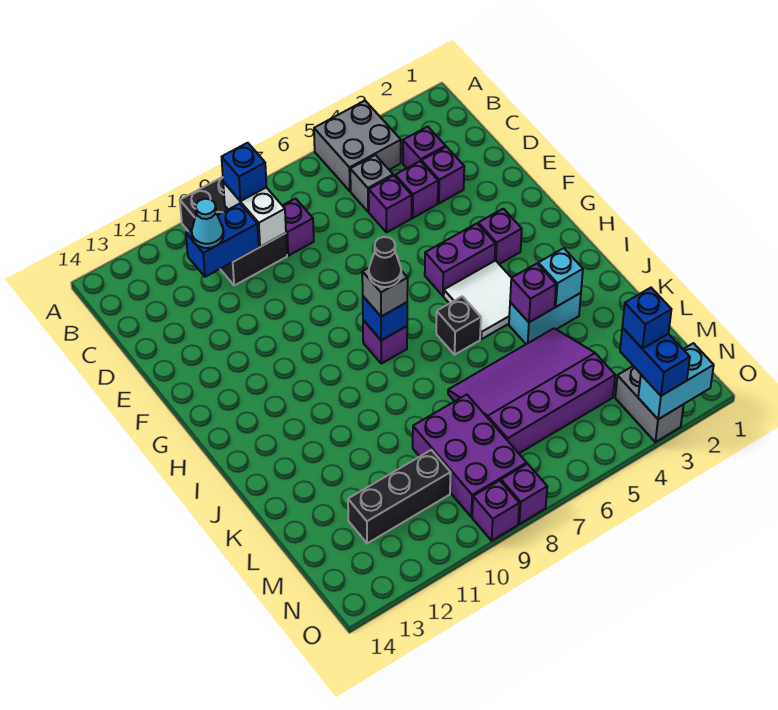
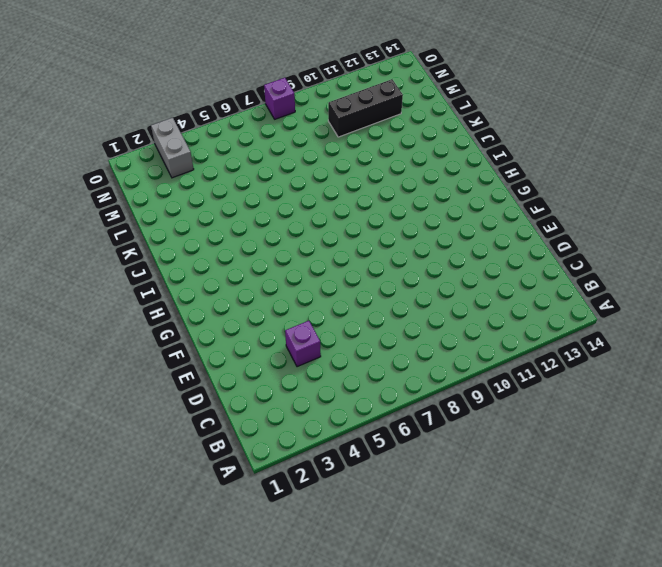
none -> grey 2x2 brick [314,101,401,191]
none -> black 2x3 brick [180,177,287,285]
none -> purple 1x1 brick [403,127,446,168]
none -> grey 1x1 brick [350,155,393,212]

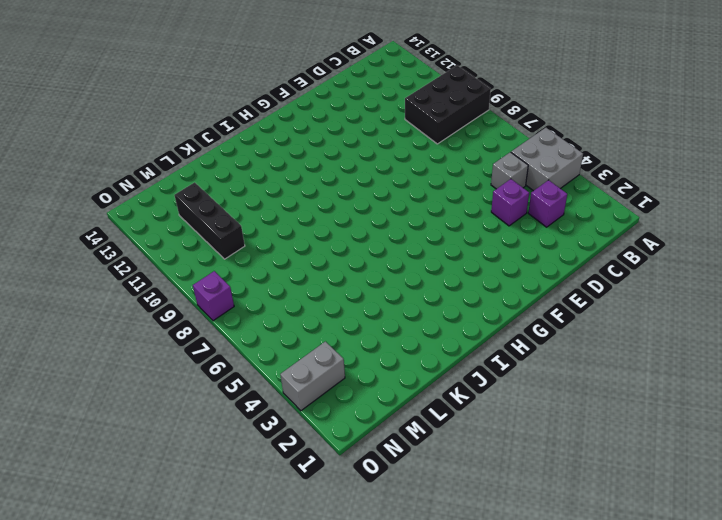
none -> purple 1x1 brick [282,199,314,256]
none -> purple 1x1 brick [422,147,464,203]
none -> purple 1x1 brick [369,176,412,233]
none -> purple 1x1 brick [478,209,522,264]

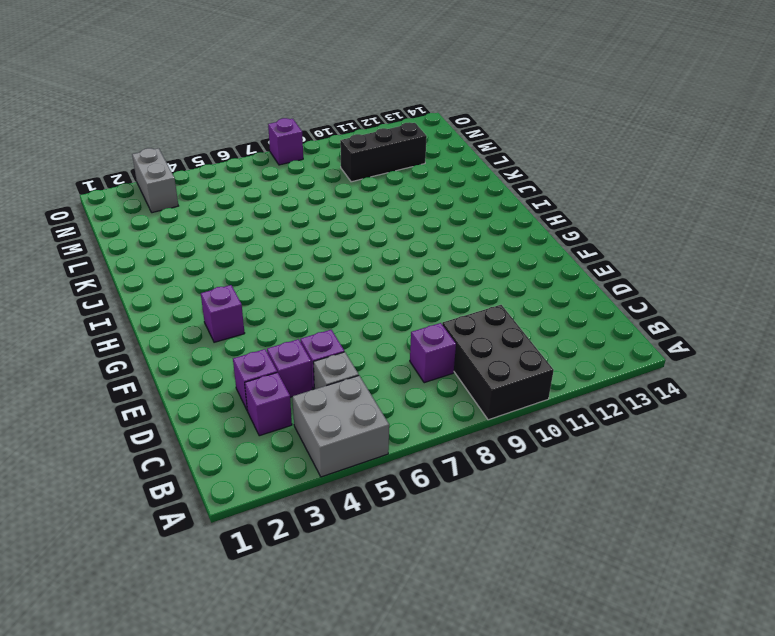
none -> purple 1x2 brick [425,224,495,296]
none -> white 2x2 tile [444,261,511,339]
none -> purple 1x1 brick [363,320,407,364]
none -> black 1x1 brick [436,296,481,355]

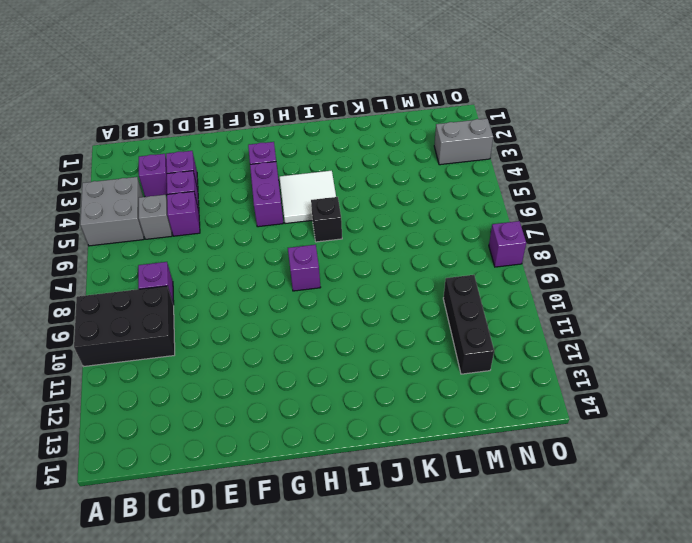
none -> cyan 1x2 brick [509,293,581,344]
none -> purple 3x4 slope [448,328,615,453]
none -> purple 2x3 brick [413,395,527,517]
none -> purple 1x1 brick [472,480,519,541]

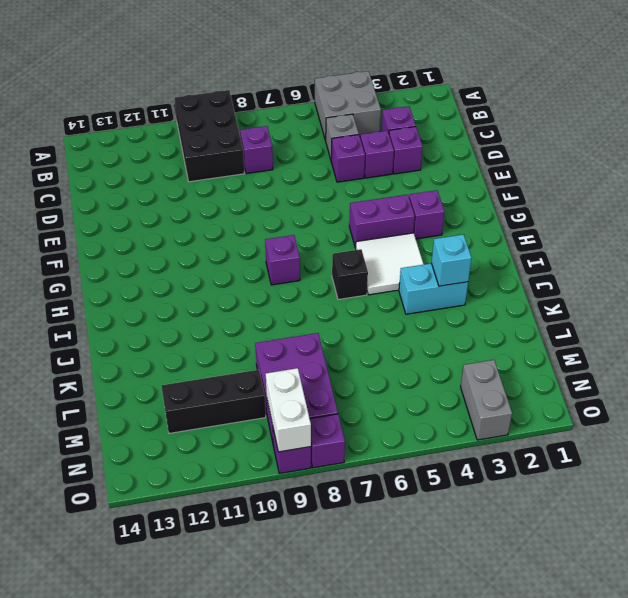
white 1x2 brick [266,368,311,452] -> white 1x2 brick moved to [223,182,286,247]
none -> purple 3x4 slope [448,328,615,453]
none -> blue 1x2 brick [186,204,259,277]
none -> blue 1x1 brick [363,297,407,340]
none -> purple 1x1 brick [510,264,556,322]

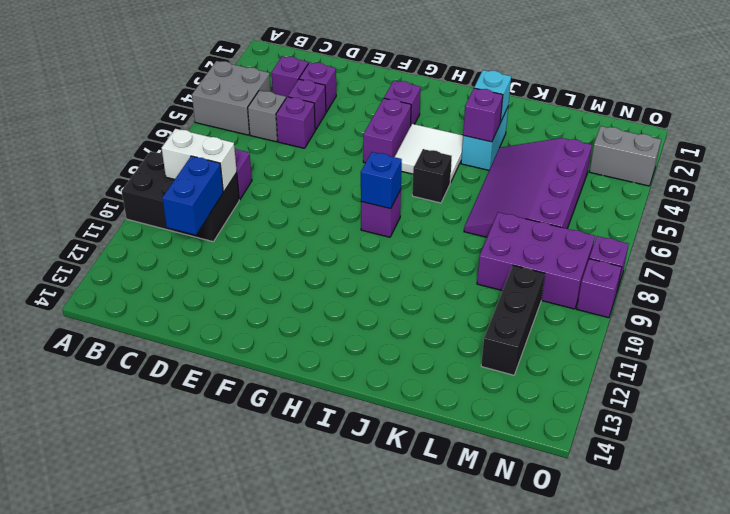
none -> cyan 1x2 brick [638,343,714,419]
none -> blue 1x1 brick [222,143,267,201]
none -> cyan 1x1 cone [192,199,224,248]
none -> grey 1x1 brick [362,268,408,317]

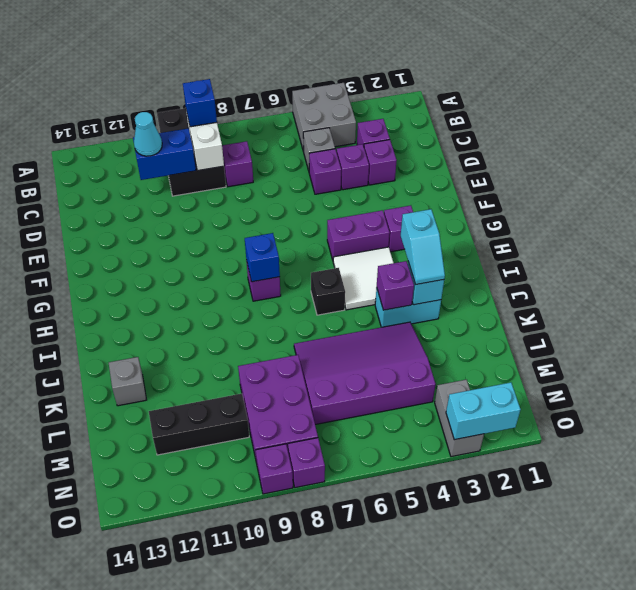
cyan 1x2 slope [401,209,445,284] -> none
grey 1x1 brick [109,357,146,406] -> grey 1x1 brick moved to [362,268,408,317]
none -> blue 1x2 brick [620,328,690,396]
none -> black 1x1 cone [369,237,401,287]
none -> blue 1x1 brick [622,288,671,349]

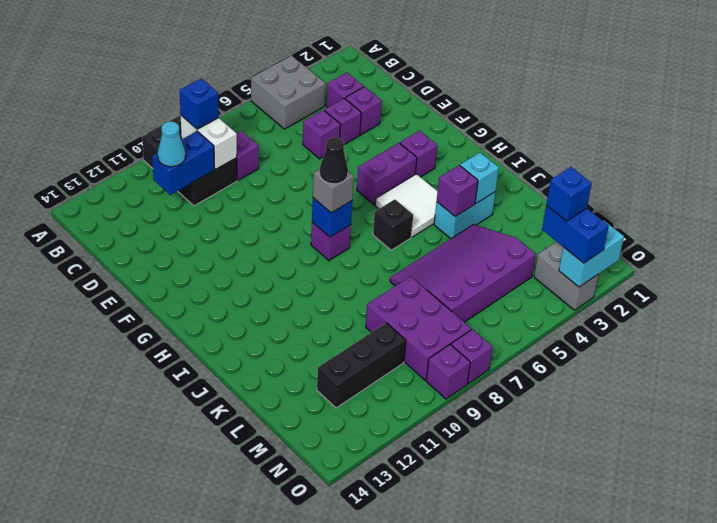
none -> grey 1x1 brick [350,155,393,212]

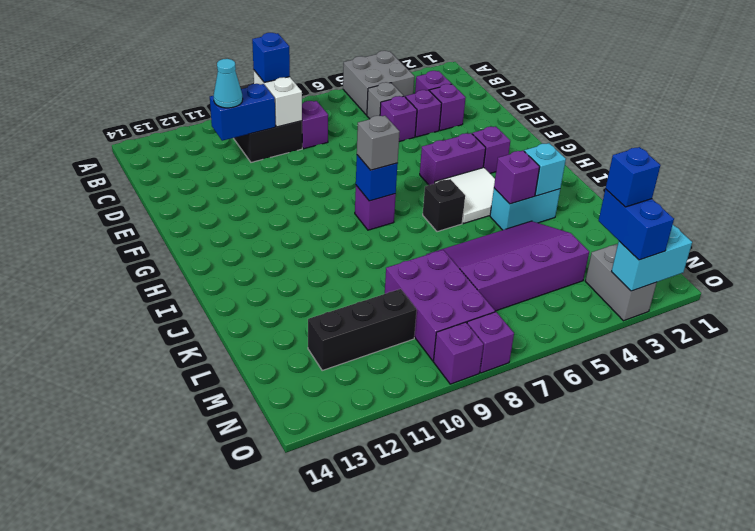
none -> black 1x1 cone [369,237,401,287]

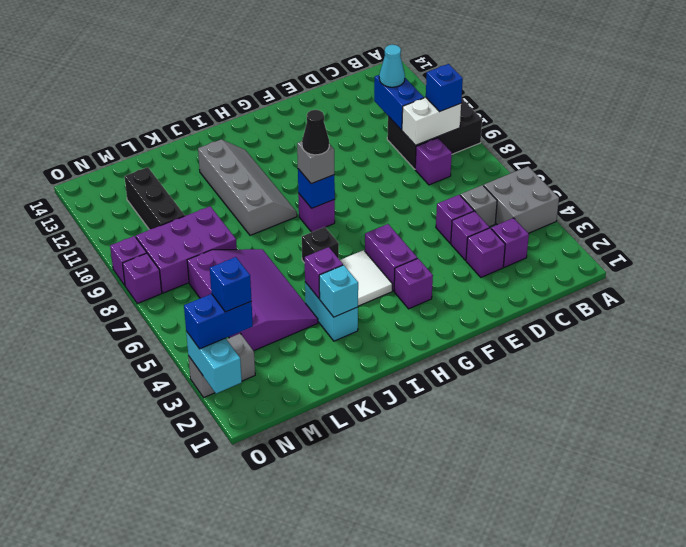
grey 2x4 slope [198,139,297,235] -> none

